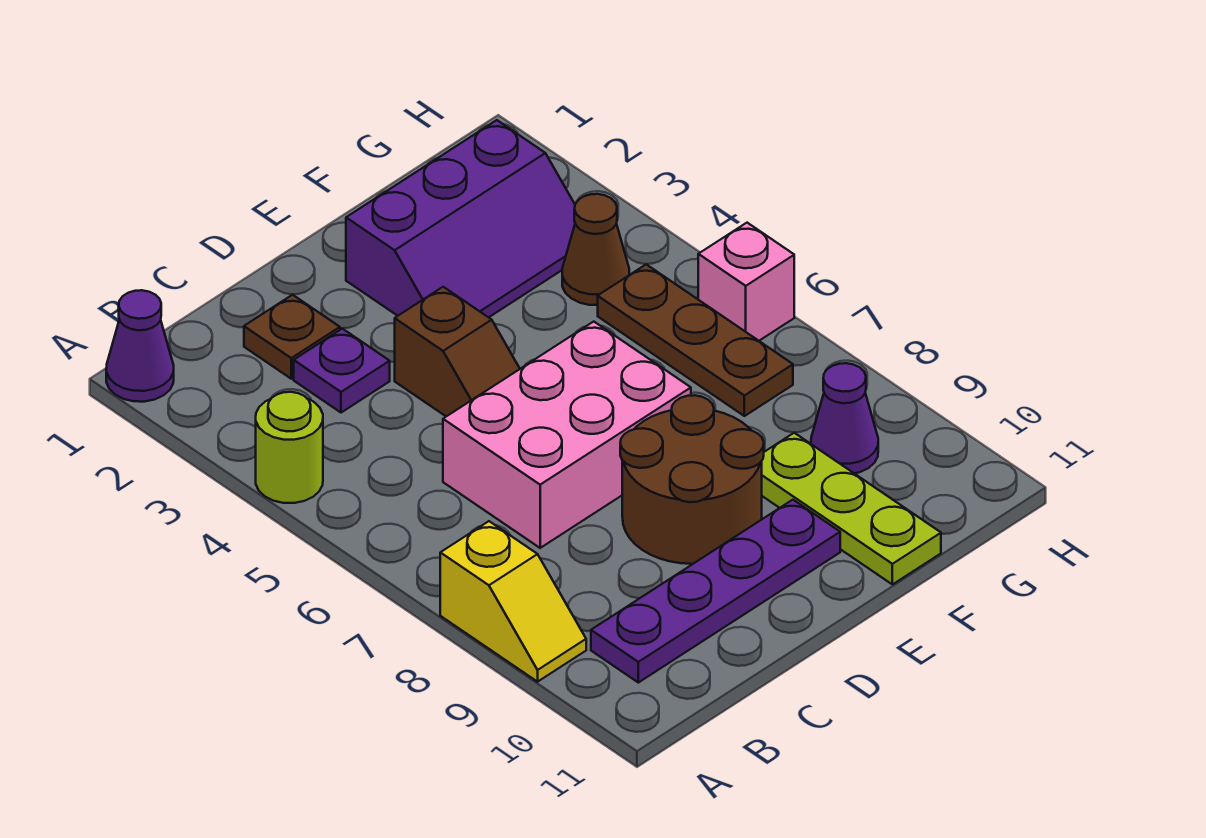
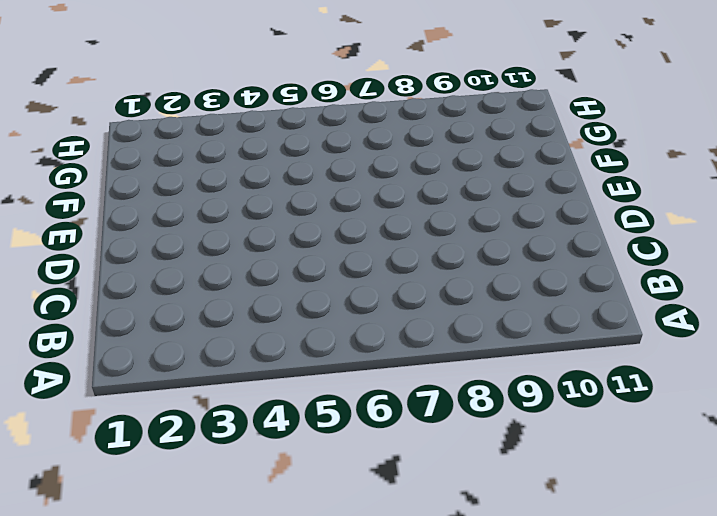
none -> purple 1x1 cone [106,290,174,402]
none -> lime 1x1 round brick [256,392,323,503]
none -> yellow 1x2 slope [440,521,586,682]

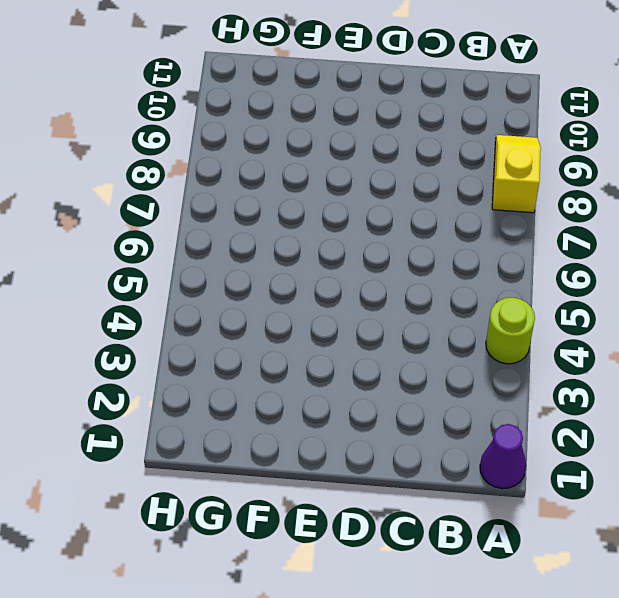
none -> purple 1x4 plate [591,500,840,683]
none -> brown 1x1 plate [244,295,340,379]
none -> purple 1x1 plate [294,329,390,413]

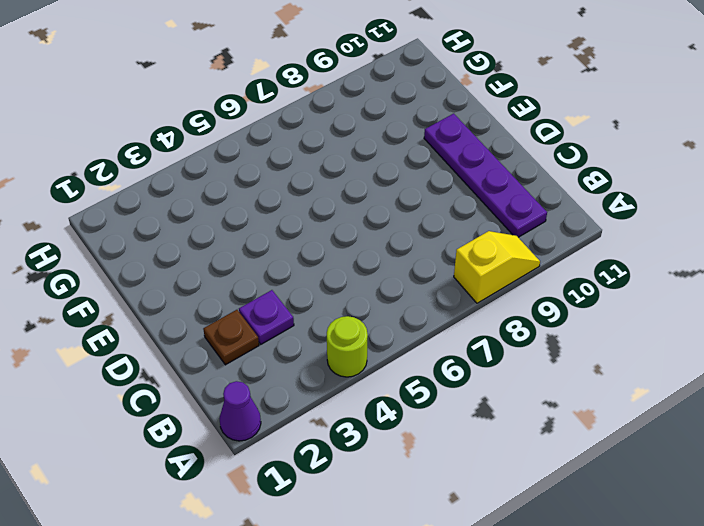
none -> pink 2x3 brick [443,322,691,548]
none -> brown 1x2 slope [395,287,520,416]
none -> brown 2x2 round brick [620,395,764,564]

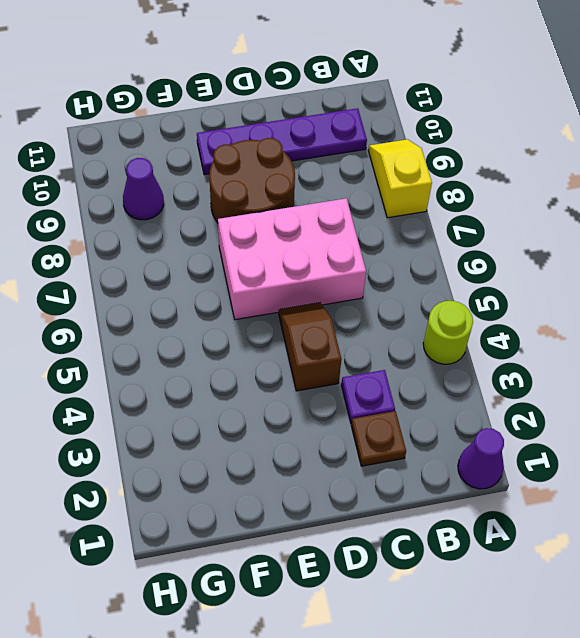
none -> purple 2x3 slope [346,120,575,317]
none -> lime 1x3 plate [762,433,941,584]
none -> brown 1x1 cone [562,194,629,305]

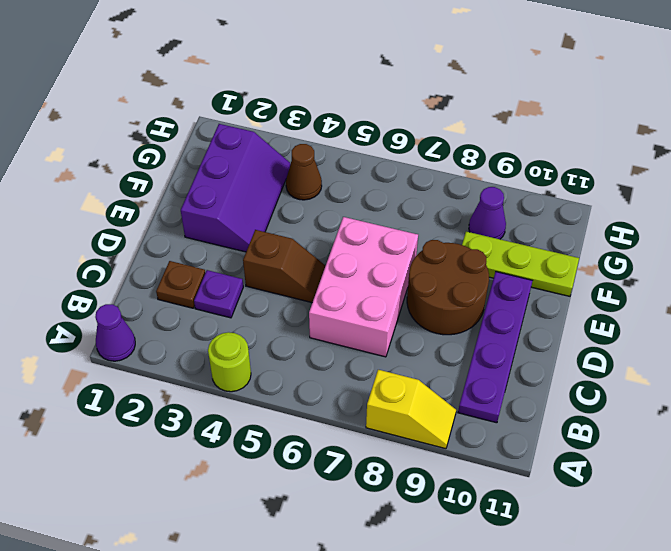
none -> brown 1x3 plate [598,264,793,416]
none -> pink 1x1 brick [698,223,794,341]

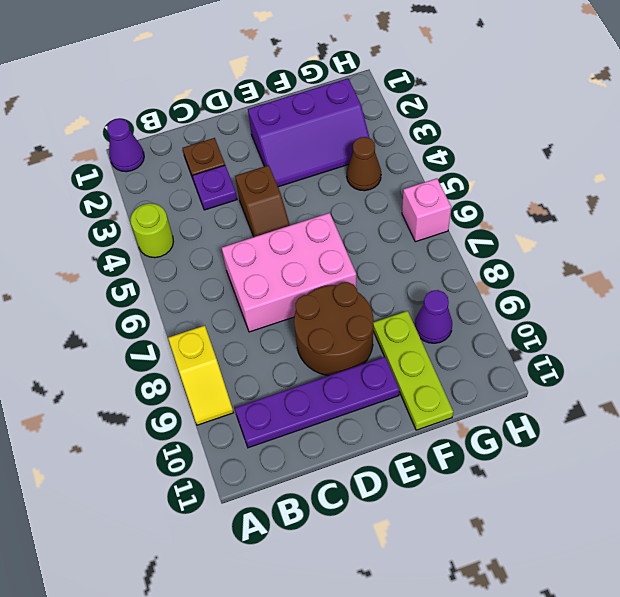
none -> brown 1x3 plate [598,264,793,416]

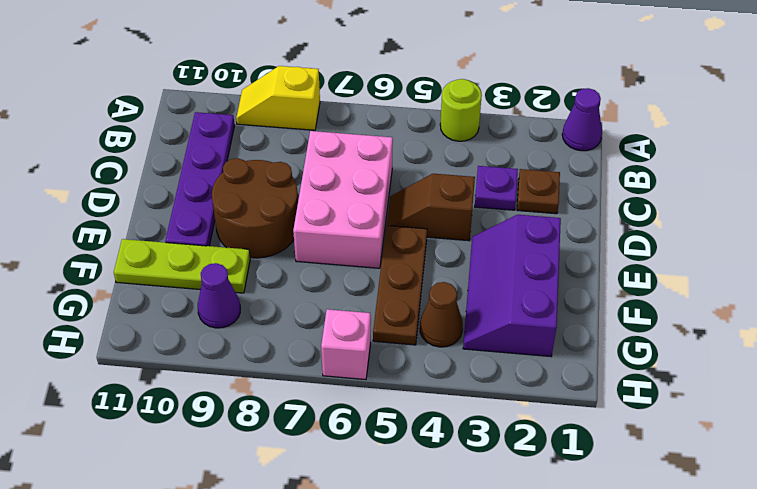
brown 1x3 plate [373,225,427,345] -> brown 1x3 plate turned to [598,264,793,416]

